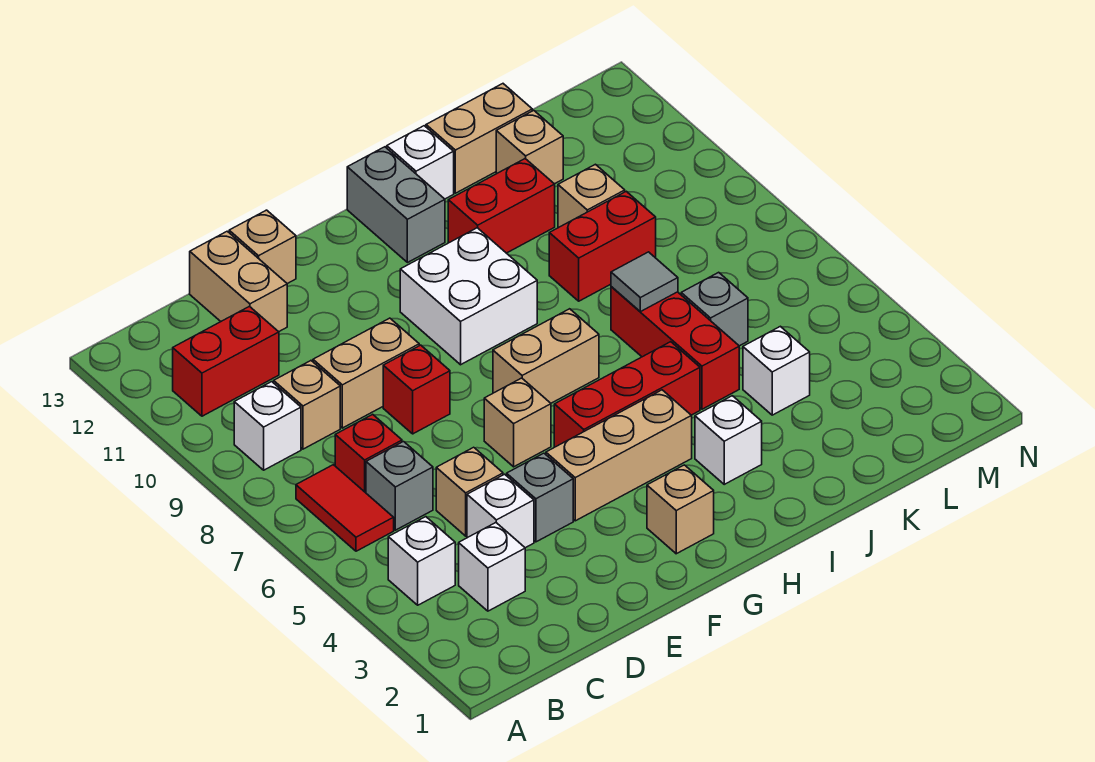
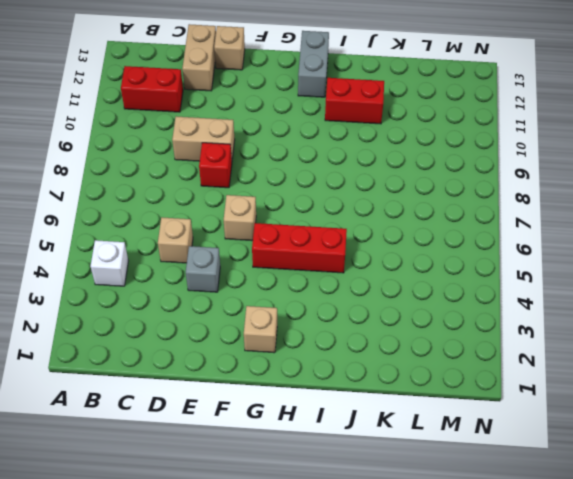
none -> red 1x2 tile [296,465,394,551]
none -> white 1x1 brick [234,382,301,470]
none -> white 1x1 brick [459,523,525,611]
none -> grey 1x1 brick [366,442,433,530]

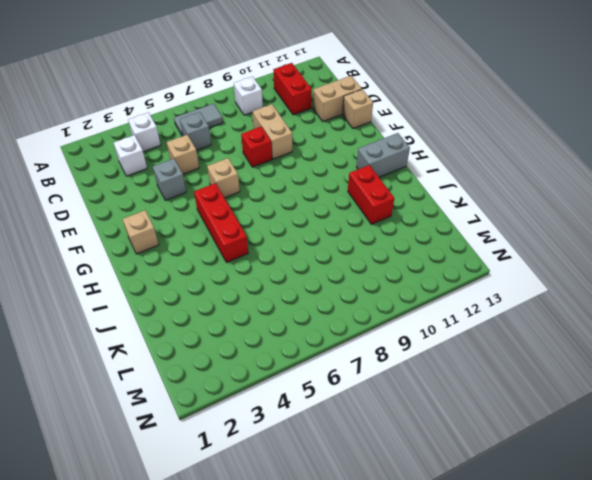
grey 1x2 tile [174,104,223,136] -> red 1x2 tile [296,465,394,551]
none -> red 1x1 brick [335,414,402,493]
none -> tan 1x1 brick [274,361,340,449]
none -> white 1x1 brick [467,474,534,548]
none -> tan 1x3 brick [546,390,692,521]

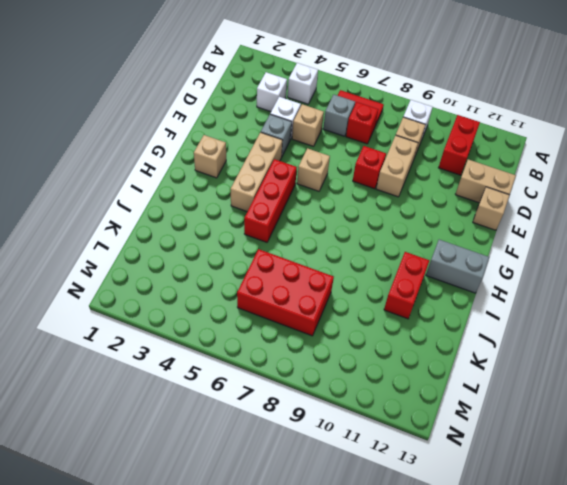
red 2x3 brick [237,249,334,336] -> grey 1x1 brick [681,272,748,346]
none -> tan 1x2 brick [493,309,599,403]
none -> white 2x2 brick [400,228,537,365]
none -> white 1x1 brick [695,396,762,484]
none -> white 1x1 brick [387,126,454,199]

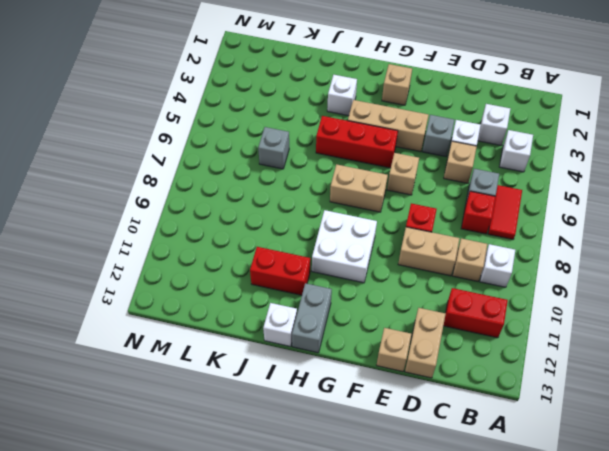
none -> red 1x3 brick [611,287,739,409]
none -> red 1x2 brick [549,191,656,301]
none -> tan 1x2 brick [426,84,532,193]
none -> white 1x1 brick [743,326,810,415]

